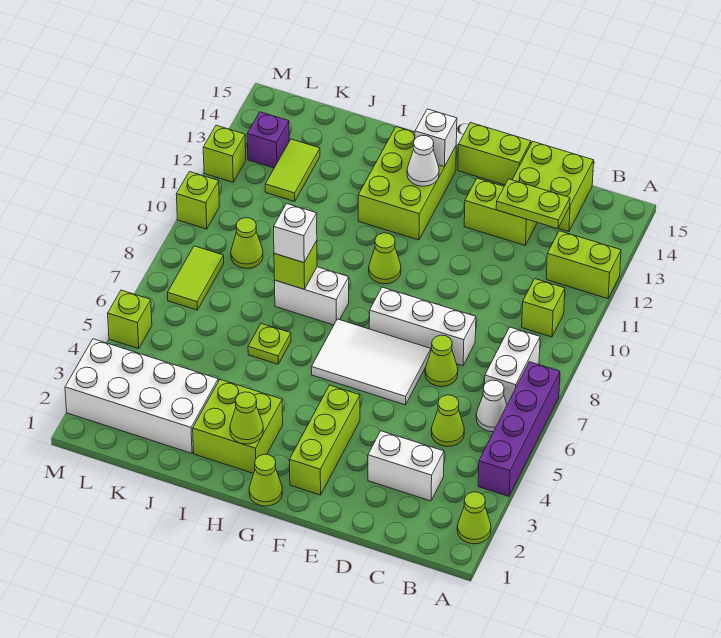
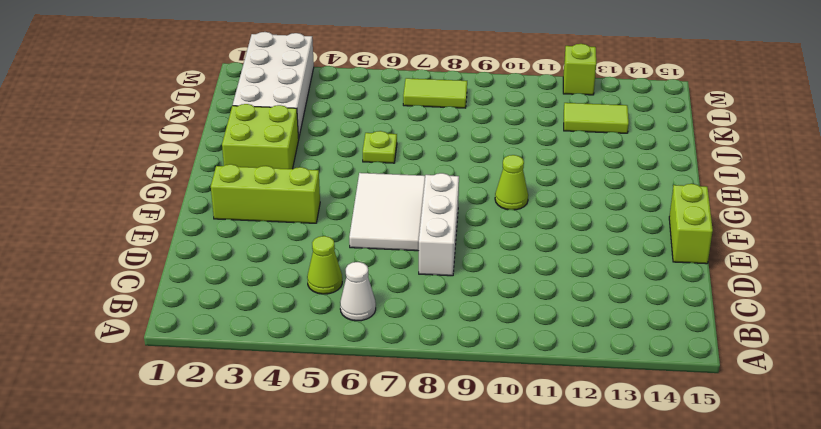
none -> lime 1x1 cone [457,492,491,544]
none -> purple 1x4 brick [478,362,560,496]
none -> lime 1x2 brick [546,231,621,299]
none -> white 1x2 brick [485,327,540,404]

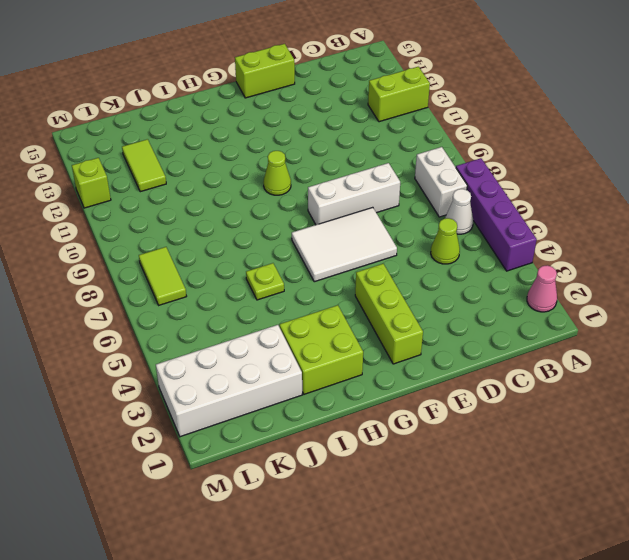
pink 1x1 cone [527,265,557,312] -> lime 1x1 cone [457,492,491,544]
none -> lime 1x1 brick [522,279,565,337]
none -> white 1x2 brick [368,431,444,501]
none -> lime 2x2 brick [512,142,594,232]
none -> lime 1x1 cone [425,335,458,387]

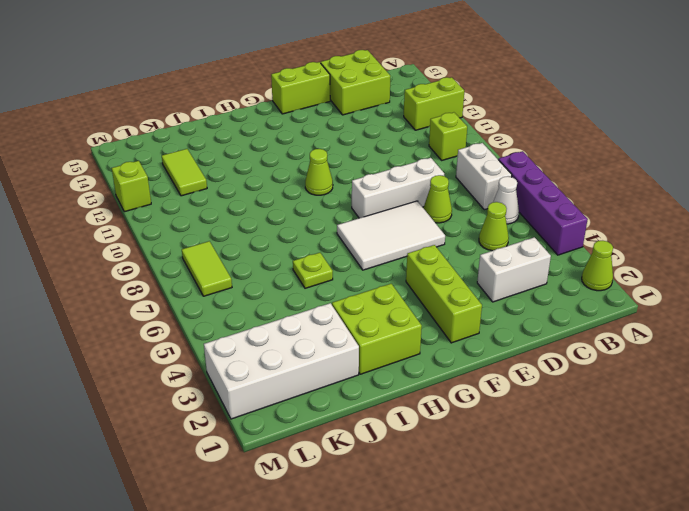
none -> lime 1x2 brick [464,178,537,245]
none -> lime 1x1 cone [249,454,282,506]
none -> lime 2x3 brick [358,127,456,240]
none -> white 1x2 brick [275,267,349,325]

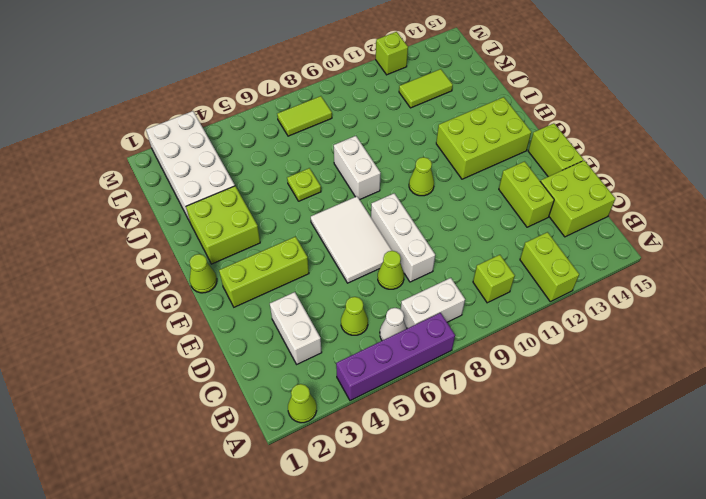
none -> lime 1x1 cone [231,218,263,268]
none -> purple 1x1 brick [247,112,289,168]
none -> lime 1x1 brick [108,290,152,349]
none -> lime 1x1 brick [176,172,219,229]

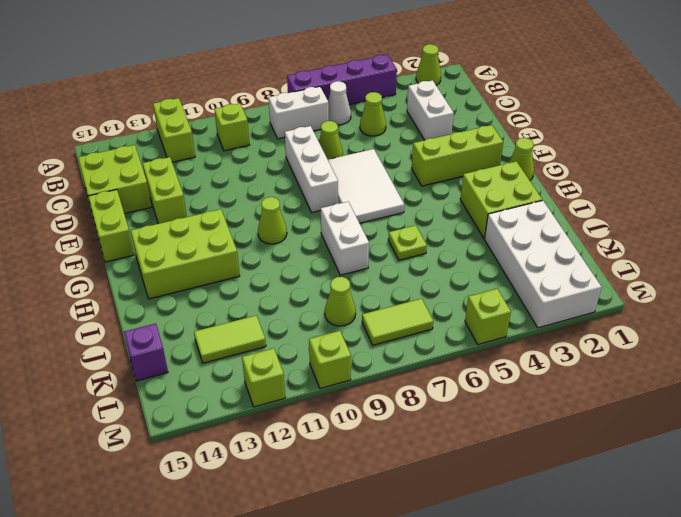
purple 1x1 brick [124,323,168,381] -> purple 1x1 brick moved to [247,112,289,168]
none -> lime 1x2 plate [496,179,570,229]
none -> white 1x1 cone [407,135,439,186]
none -> white 1x1 brick [415,109,457,167]
none -> lime 1x1 cone [230,392,263,444]

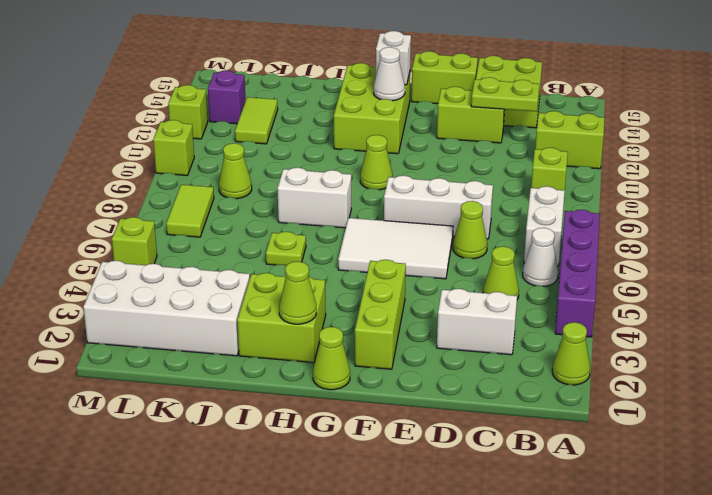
none -> lime 1x1 brick [274,240,317,289]
none -> white 1x1 brick [274,204,317,263]

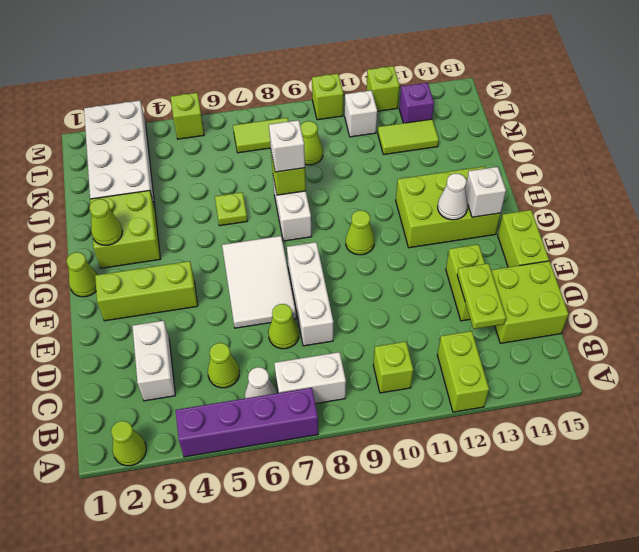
white 1x1 brick [345,90,377,137] -> none

